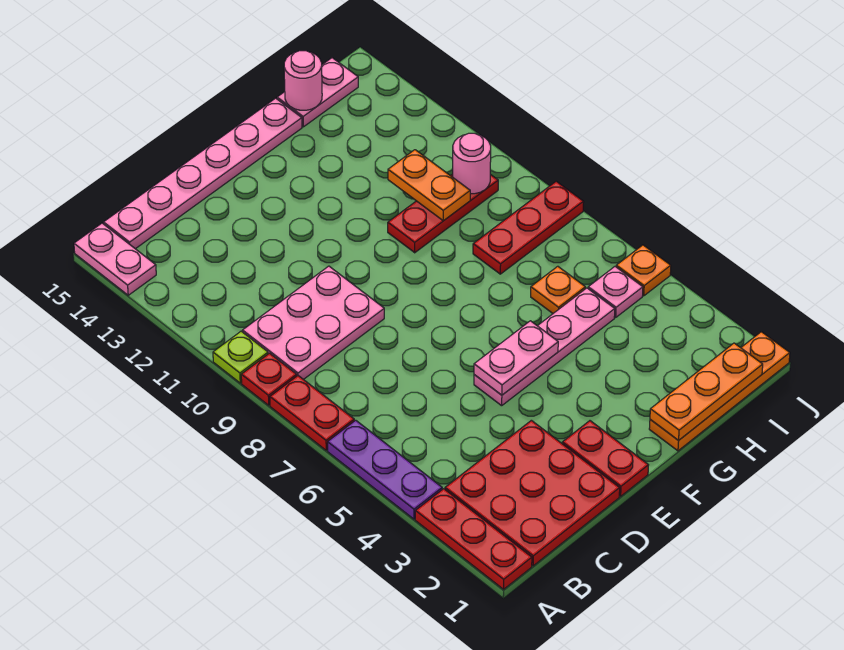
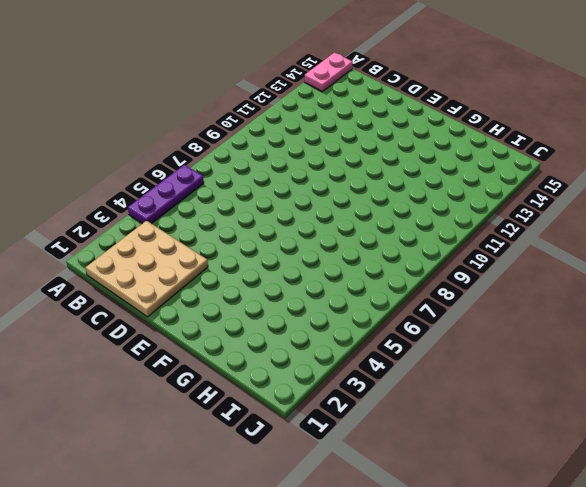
tan 3x3 plate [86,220,208,317] -> red 3x3 plate [445,420,620,566]
none -> red 1x3 plate [415,489,532,589]
none -> red 1x2 plate [270,376,354,450]
none -> red 1x1 plate [241,353,297,405]

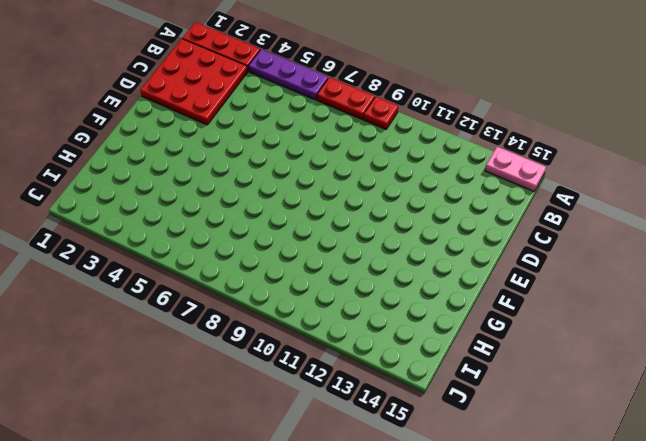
none -> lime 1x1 plate [213,331,268,383]
none -> pink 2x3 plate [243,266,384,380]
none -> pink 1x6 plate [104,98,302,249]

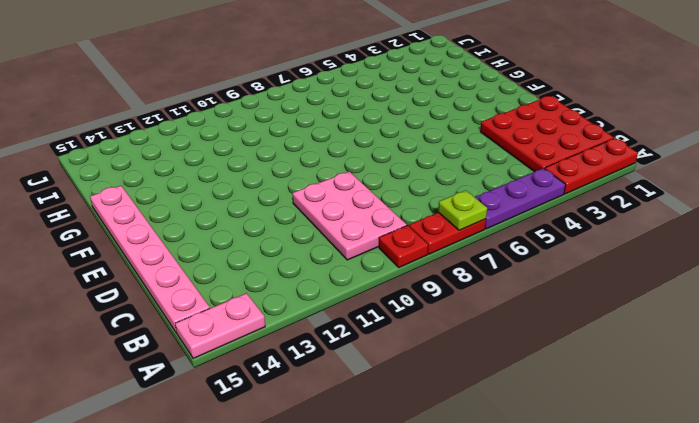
lime 1x1 plate [438,190,487,230] -> lime 1x1 plate moved to [213,331,268,383]
none -> red 1x2 plate [562,421,648,496]
none -> pink 1x4 plate [474,288,615,406]
none -> orange 1x4 plate [649,332,790,451]

